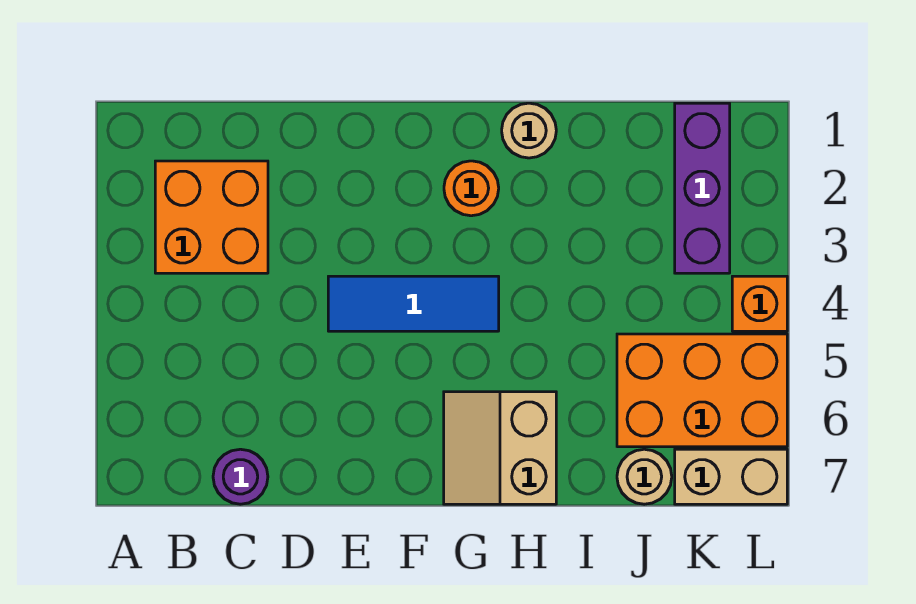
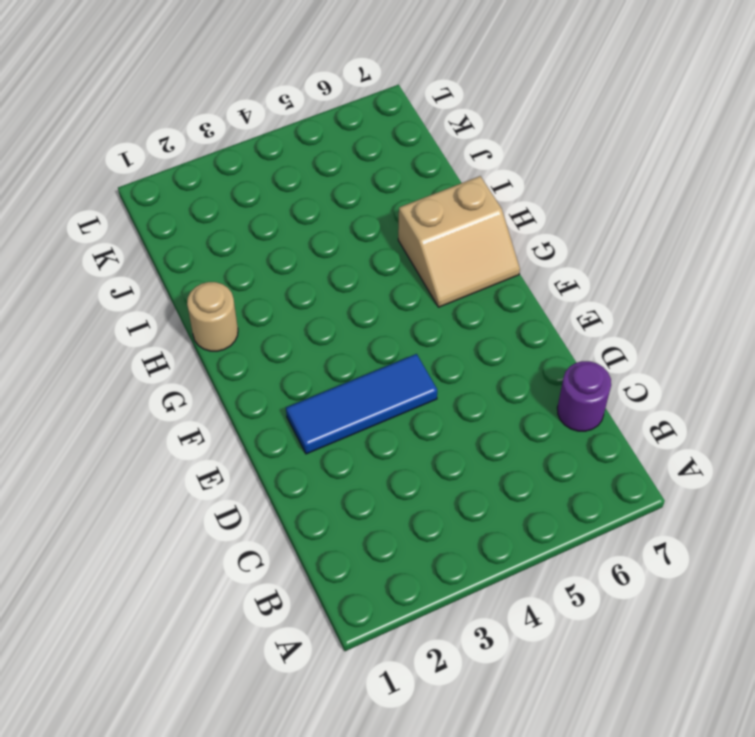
blue 1x3 tile [286,354,437,454] -> blue 1x3 tile turned to [328,276,499,331]
none -> orange 2x2 brick [155,161,268,273]
none -> orange 1x1 round brick [444,161,499,216]

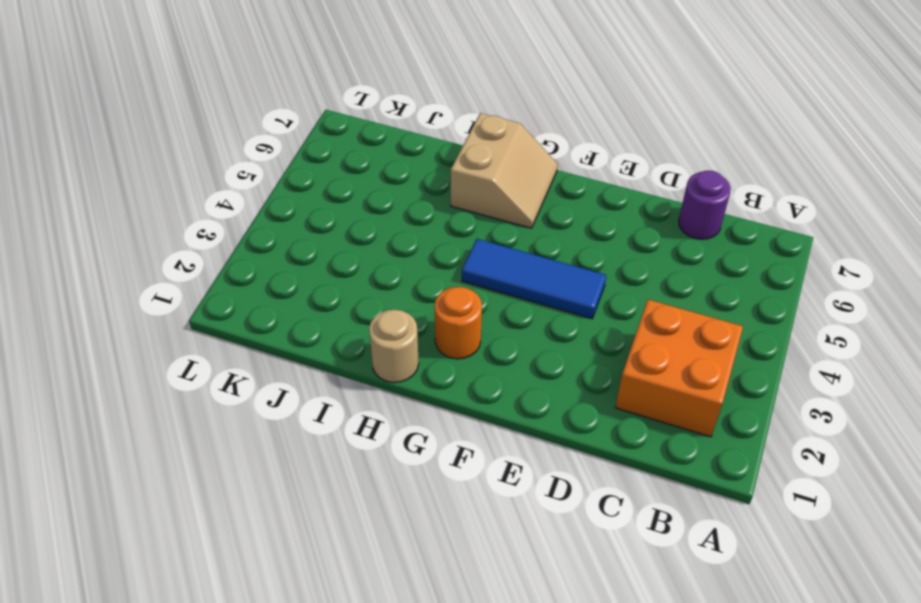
none -> orange 2x3 brick [617,334,787,447]
none -> tan 1x1 round brick [617,449,672,504]

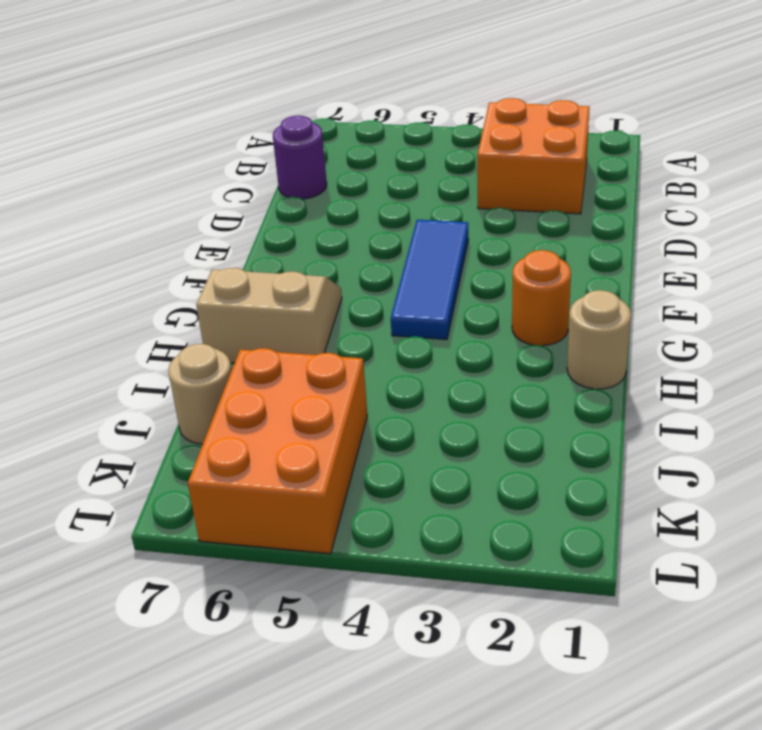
none -> purple 1x3 brick [675,103,730,273]
none -> tan 1x2 brick [675,449,787,504]

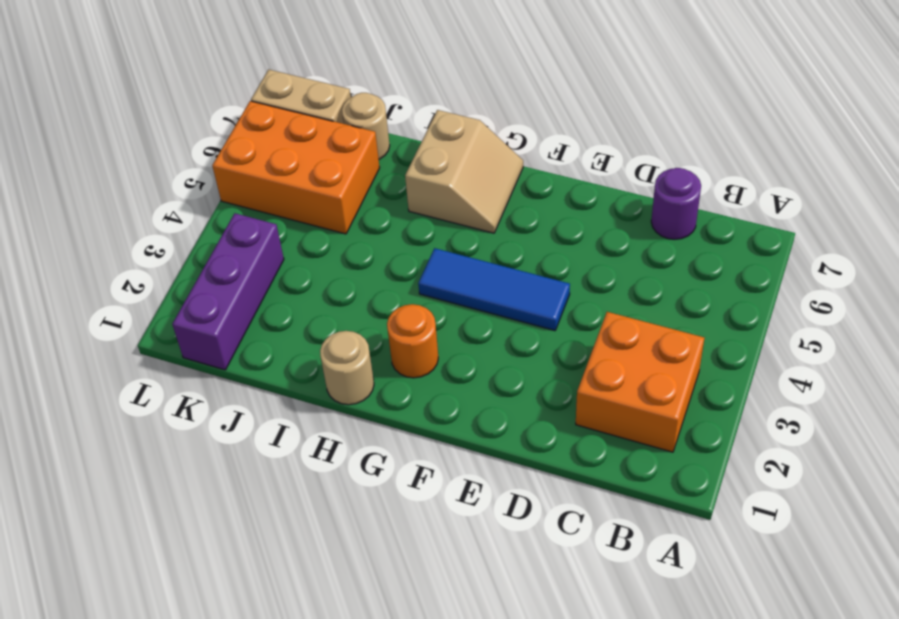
none -> orange 1x1 brick [732,276,787,331]

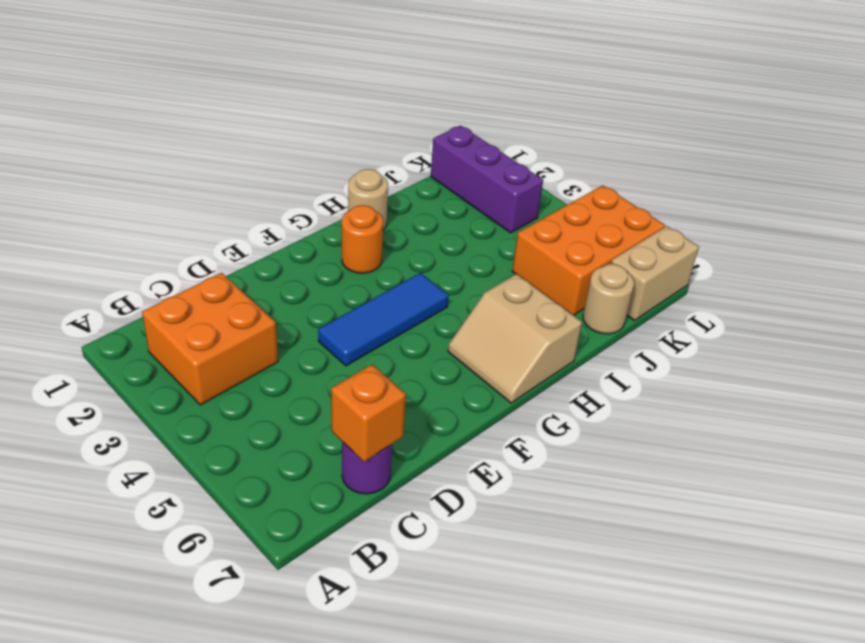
orange 1x1 brick [331,364,406,462] -> orange 1x1 brick moved to [732,276,787,331]

